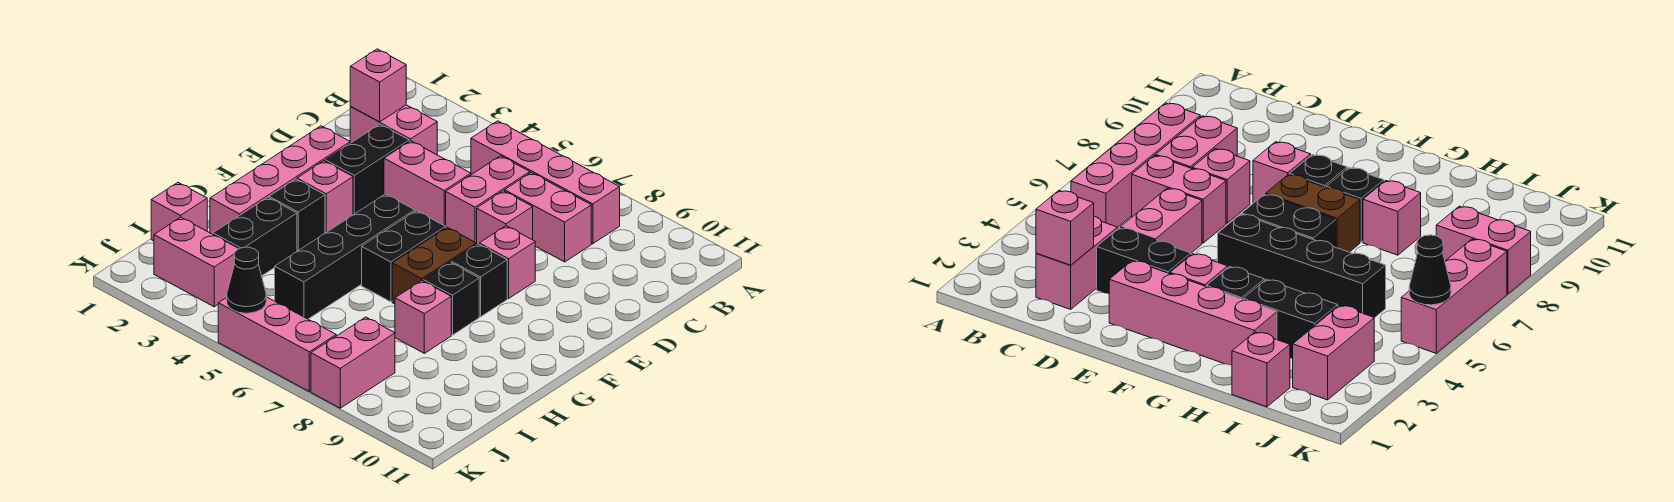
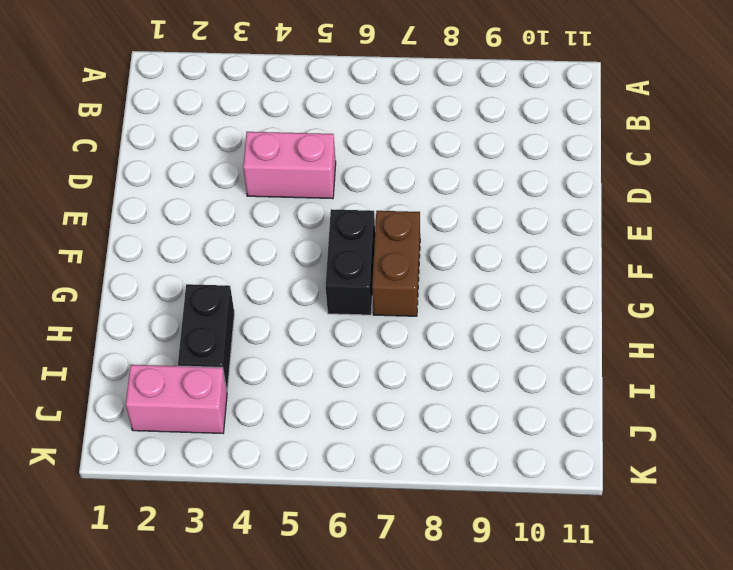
none -> pink 1x4 brick [471,121,620,244]
none -> pink 1x2 brick [350,105,437,155]
none -> pink 1x2 brick [446,156,530,244]

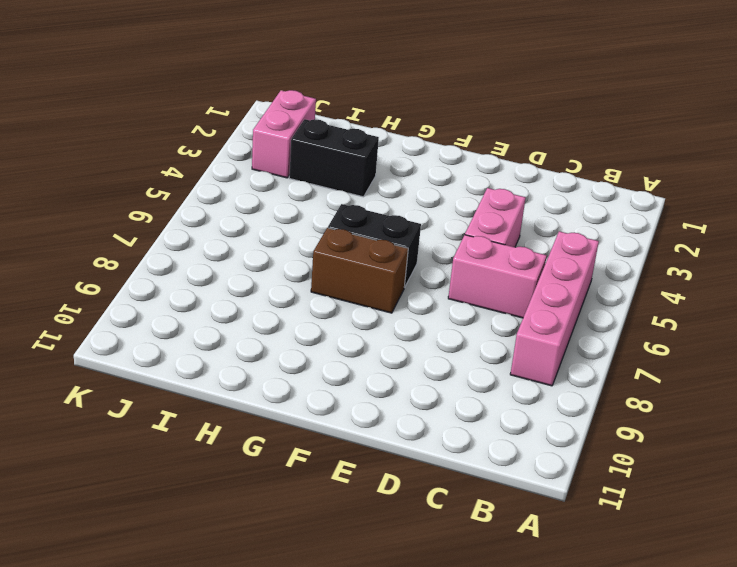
none -> pink 1x2 brick [350,105,437,155]
none -> pink 1x2 brick [505,172,591,262]
none -> black 1x2 brick [325,124,409,215]

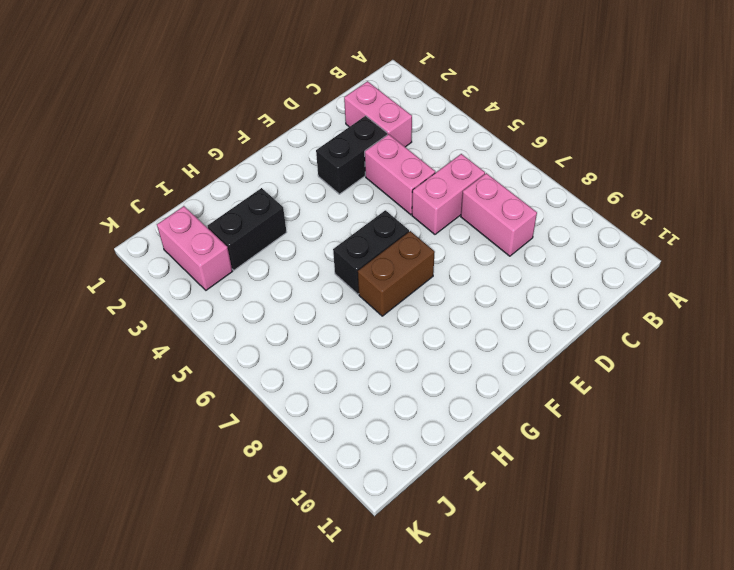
none -> pink 1x4 brick [471,121,620,244]
none -> pink 1x1 brick [477,191,533,244]
none -> pink 1x4 brick [210,126,350,234]

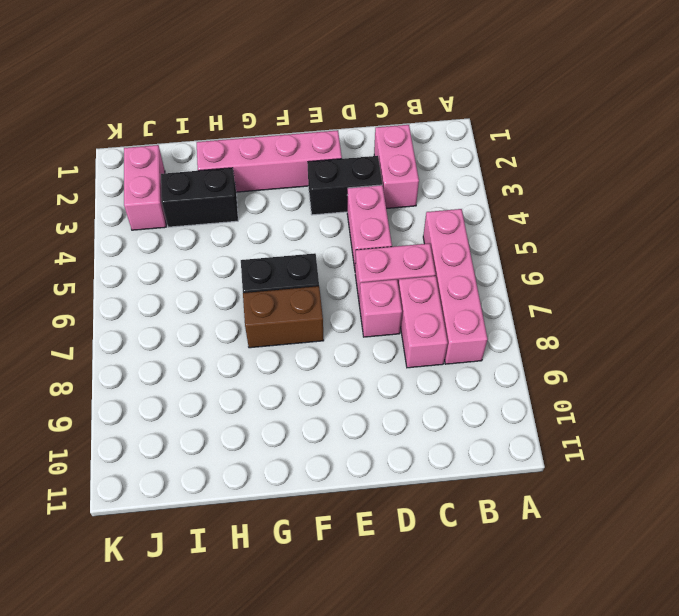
none -> pink 1x1 brick [479,226,535,298]
none -> pink 1x1 brick [297,161,353,233]
none -> black 1x4 brick [275,194,415,319]

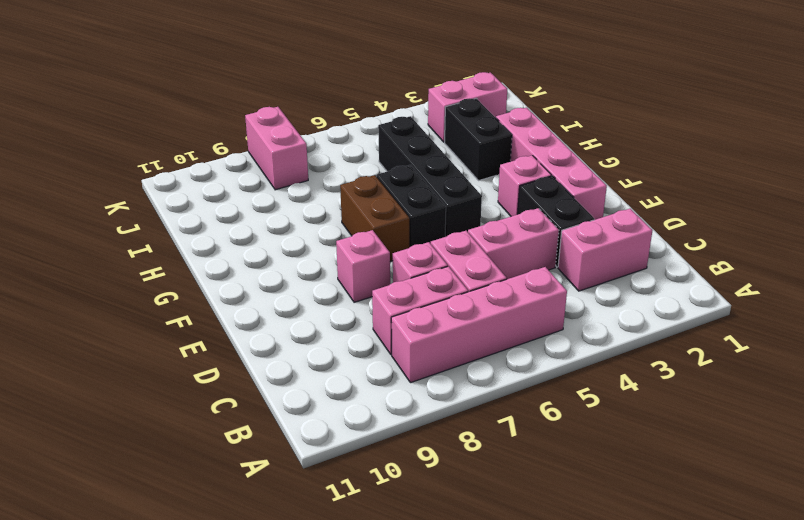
none -> black 1x1 brick [451,244,507,317]
none -> black 1x1 brick [269,179,325,251]
none -> black 1x1 brick [423,262,479,335]

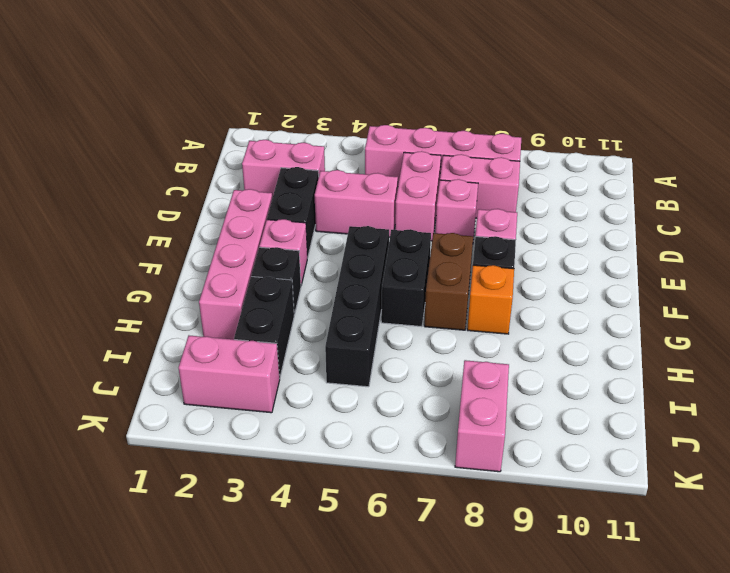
orange 1x1 brick [467,265,514,334] -> black 1x1 brick [423,262,479,335]
none -> pink 1x1 brick [395,281,451,353]
none -> pink 1x1 brick [151,183,207,241]
none -> pink 1x3 brick [218,297,336,392]

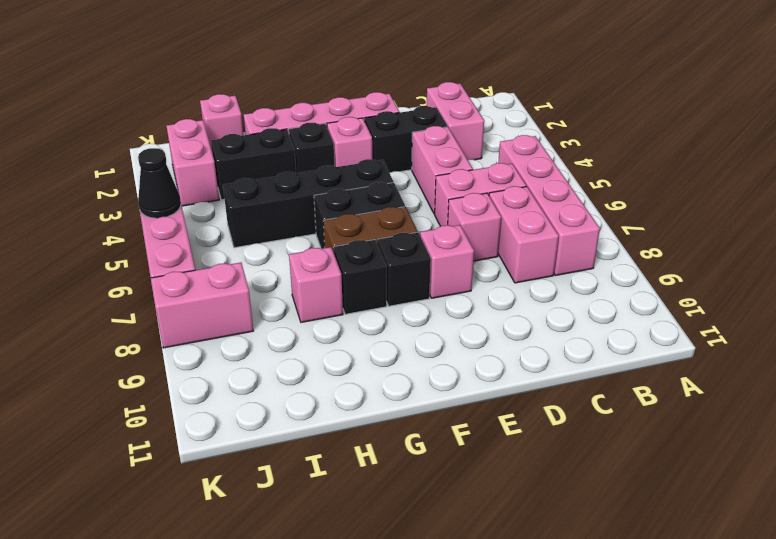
none -> pink 1x1 brick [350,49,406,122]

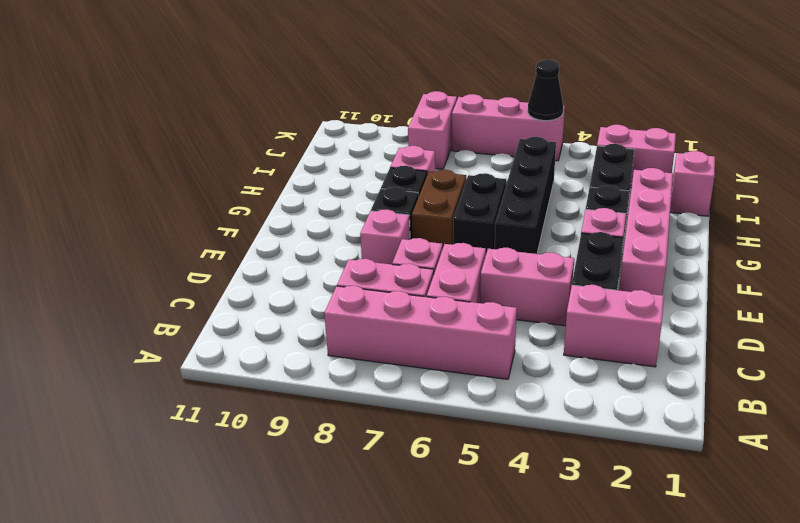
none -> pink 1x1 brick [350,49,406,122]

